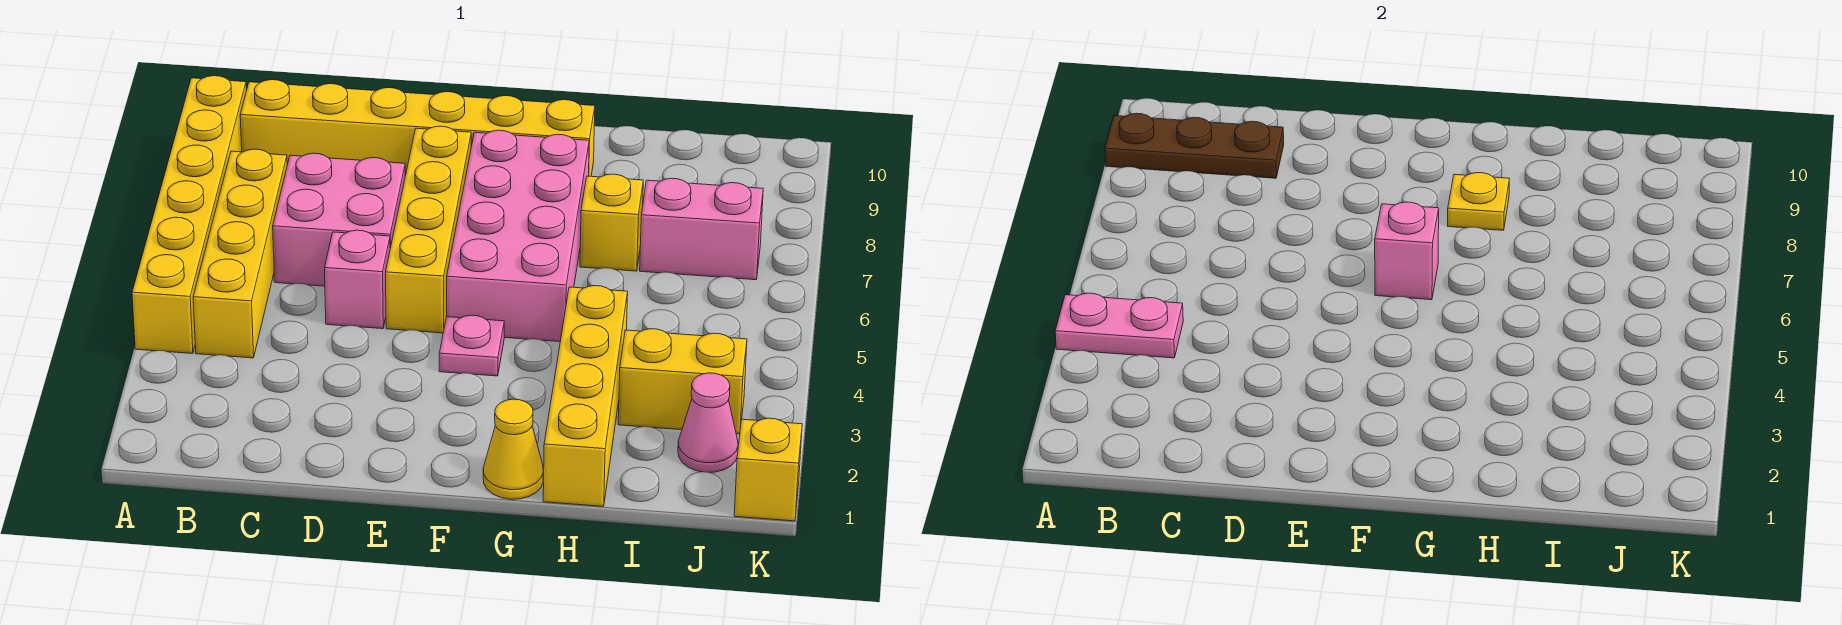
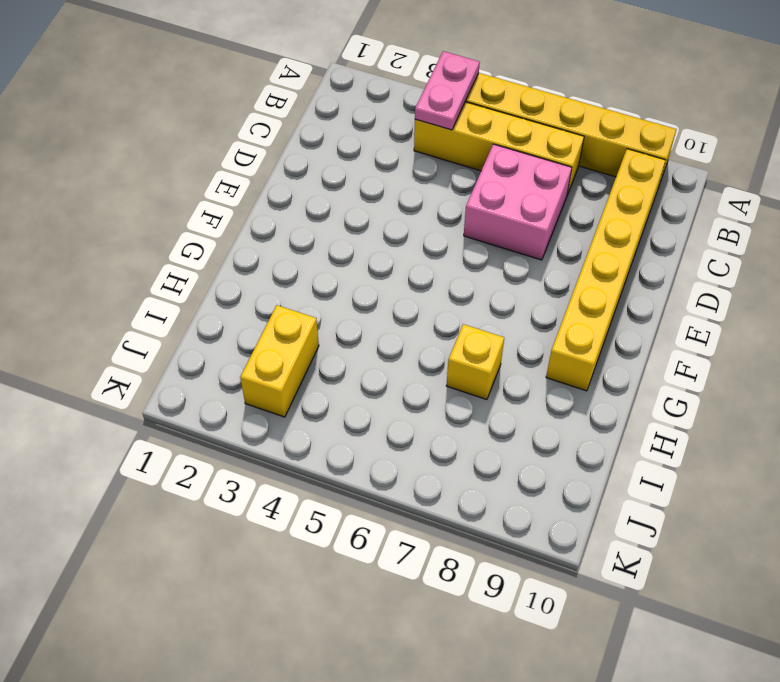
none -> pink 1x1 brick [325,230,390,329]
none -> yellow 1x4 brick [386,126,471,333]
none -> pink 1x1 plate [439,315,504,376]

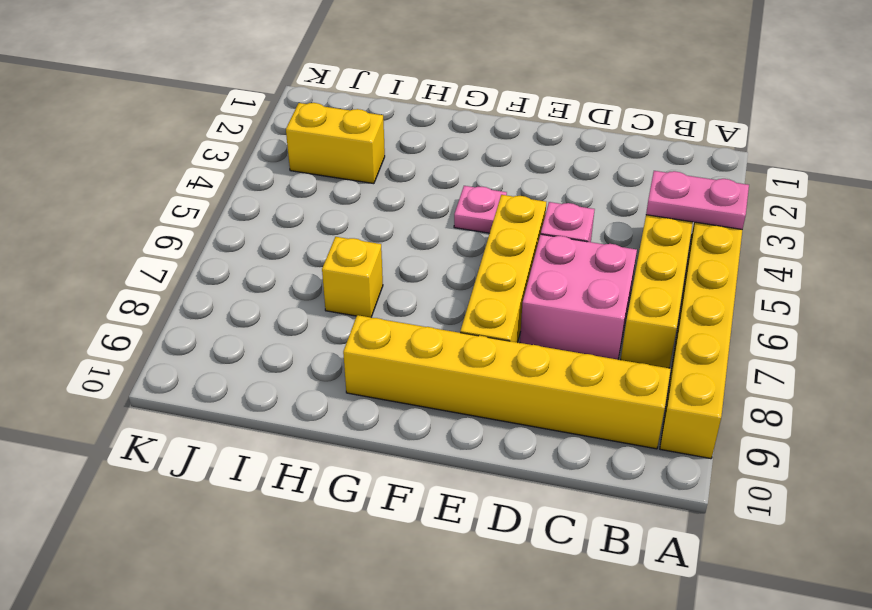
none -> pink 2x4 brick [447,130,589,342]
none -> yellow 1x1 cone [483,399,543,499]
none -> yellow 1x4 brick [543,286,628,506]

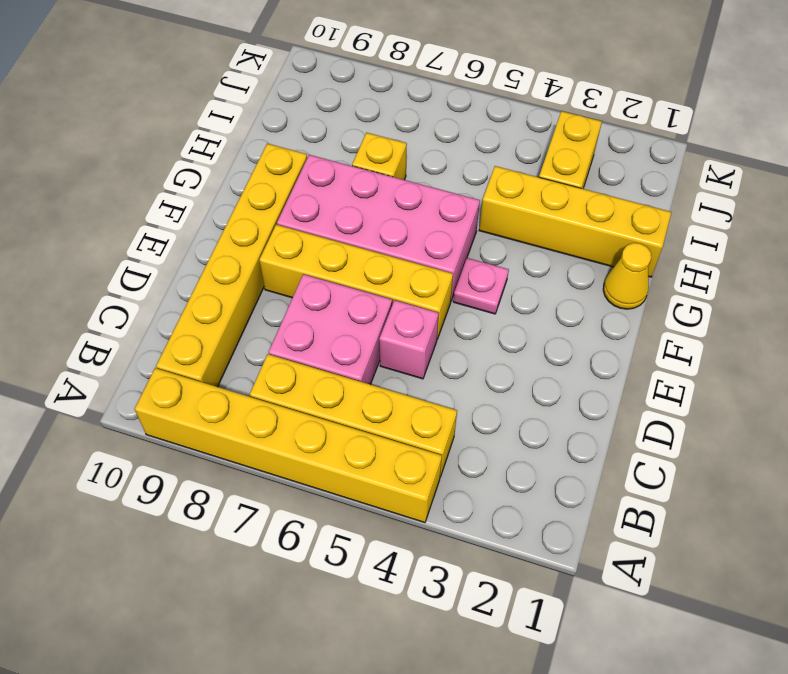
none -> pink 1x2 brick [640,178,763,280]
none -> pink 1x1 cone [678,373,738,472]
none -> yellow 1x1 brick [734,418,802,521]

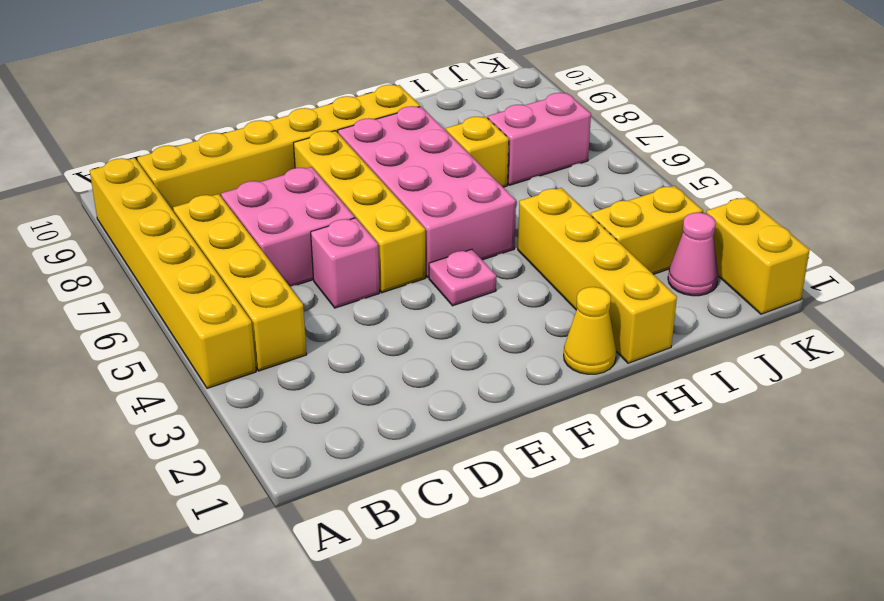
yellow 1x2 brick [706,197,810,314] -> yellow 1x1 brick [734,418,802,521]
none -> pink 1x2 plate [1055,293,1183,358]
none -> brown 1x3 plate [1105,113,1284,178]
none -> pink 1x1 brick [1375,202,1439,300]

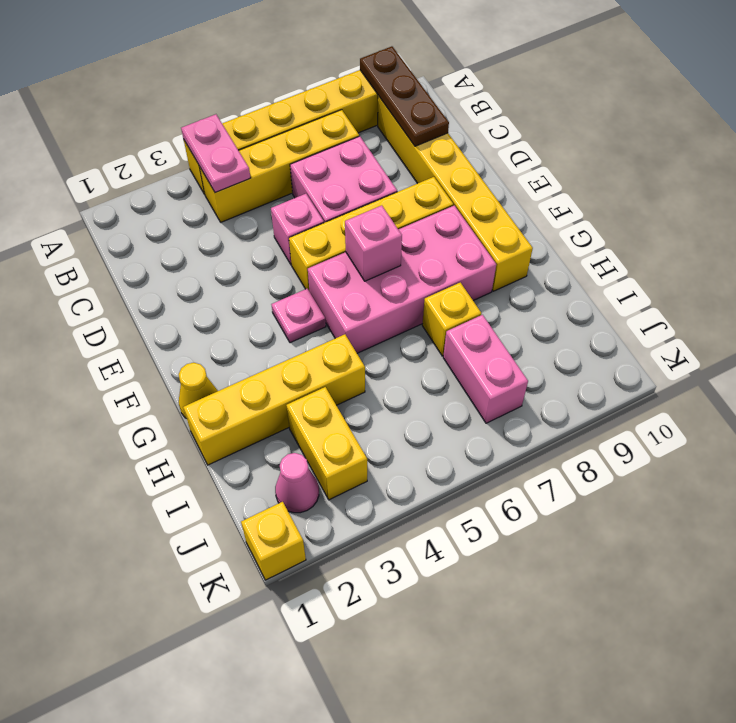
none -> yellow 1x1 plate [1448,173,1509,230]

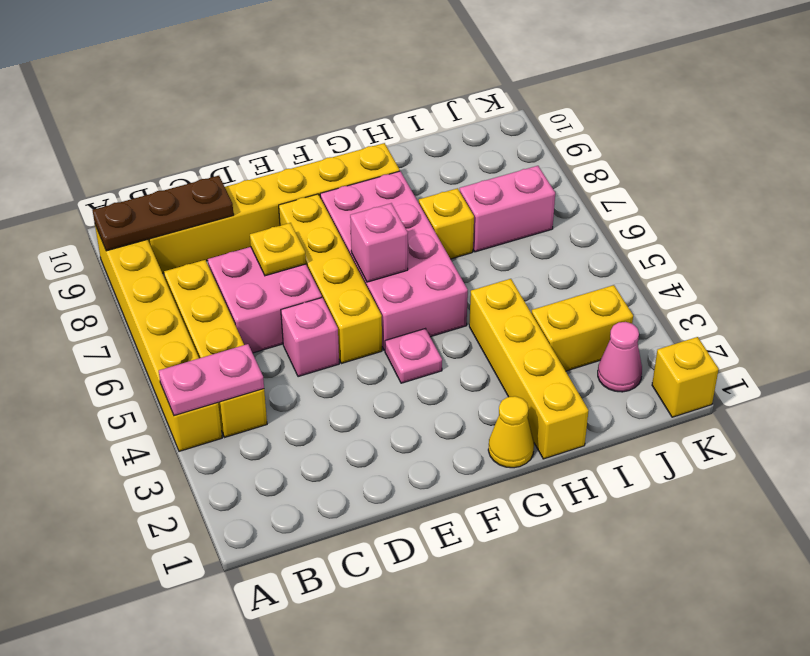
yellow 1x1 plate [250,223,306,276] -> yellow 1x1 plate moved to [1448,173,1509,230]

